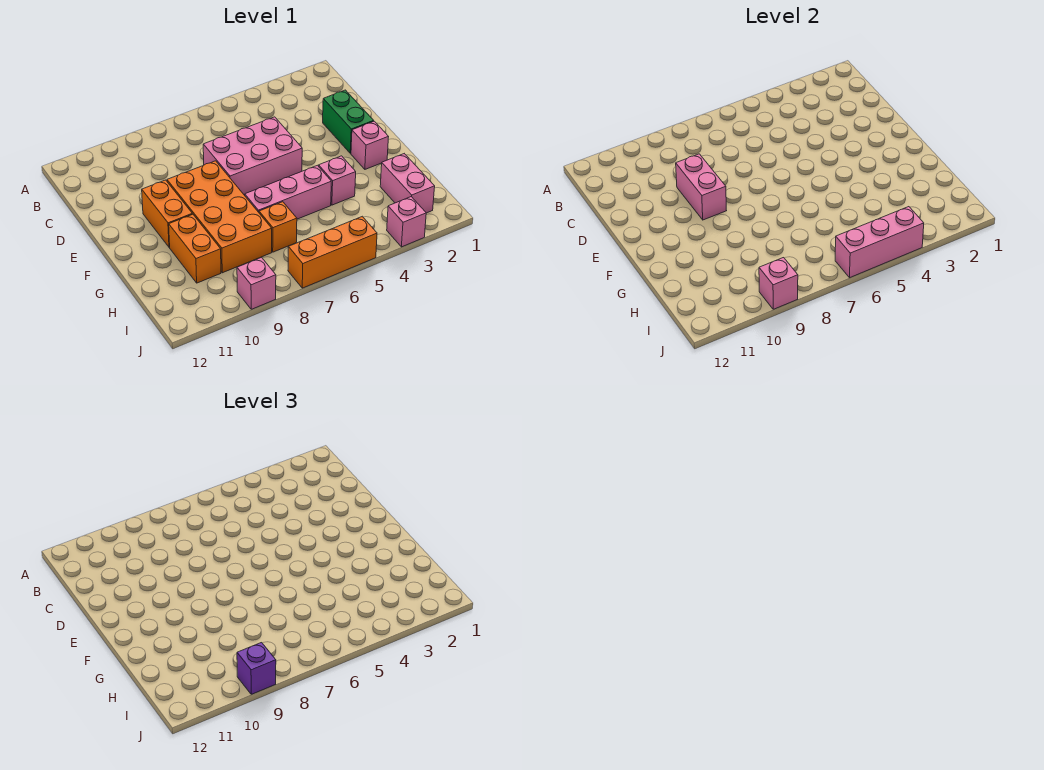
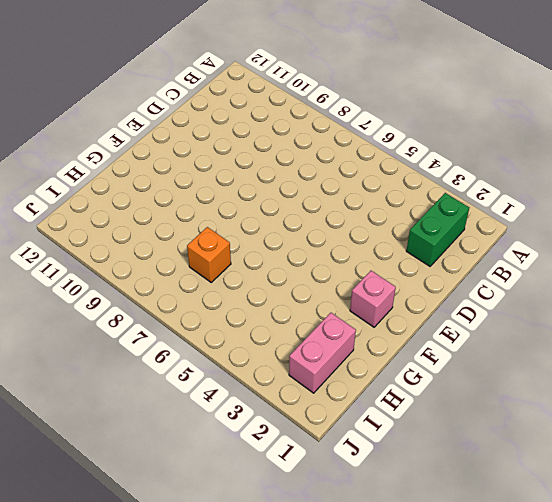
green 1x2 brick [406,193,469,266] -> green 1x2 brick moved to [323,90,374,153]
none -> pink 2x3 brick [203,117,302,195]
none -> orange 2x4 brick [167,161,272,273]
none -> orange 1x2 brick [142,180,192,247]

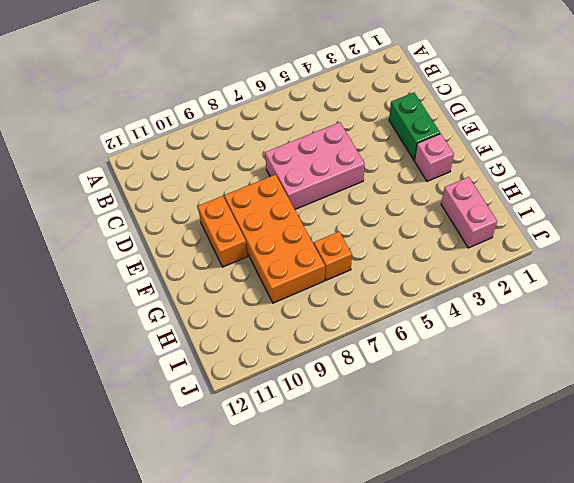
none -> pink 1x1 brick [319,156,356,205]
none -> pink 1x3 brick [245,165,331,219]
none -> orange 1x2 brick [169,214,221,283]

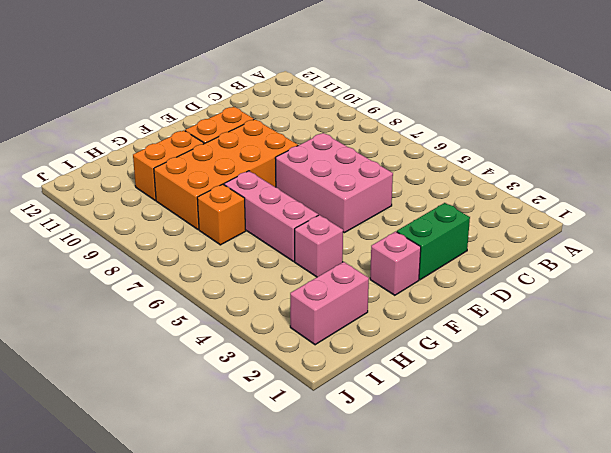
none -> pink 1x1 brick [387,197,426,247]
none -> orange 1x3 brick [288,216,377,288]
none -> pink 1x1 brick [237,258,276,309]

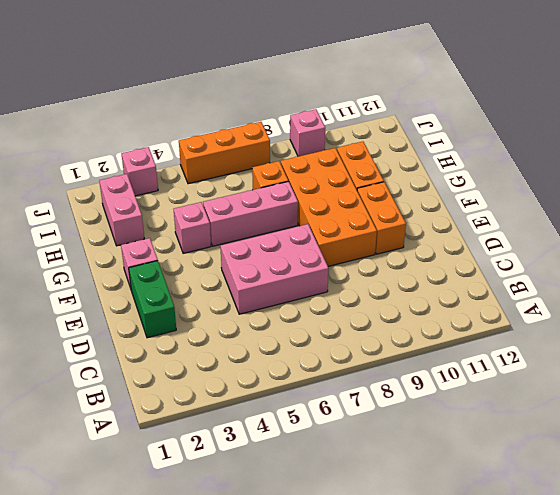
none -> pink 1x2 brick [676,154,727,220]
none -> pink 1x3 brick [835,207,924,278]
none -> pink 1x1 brick [759,258,798,309]

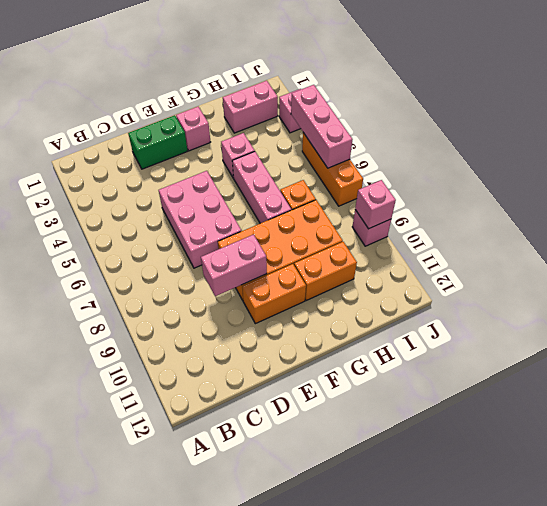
none -> purple 1x1 brick [237,643,276,694]

